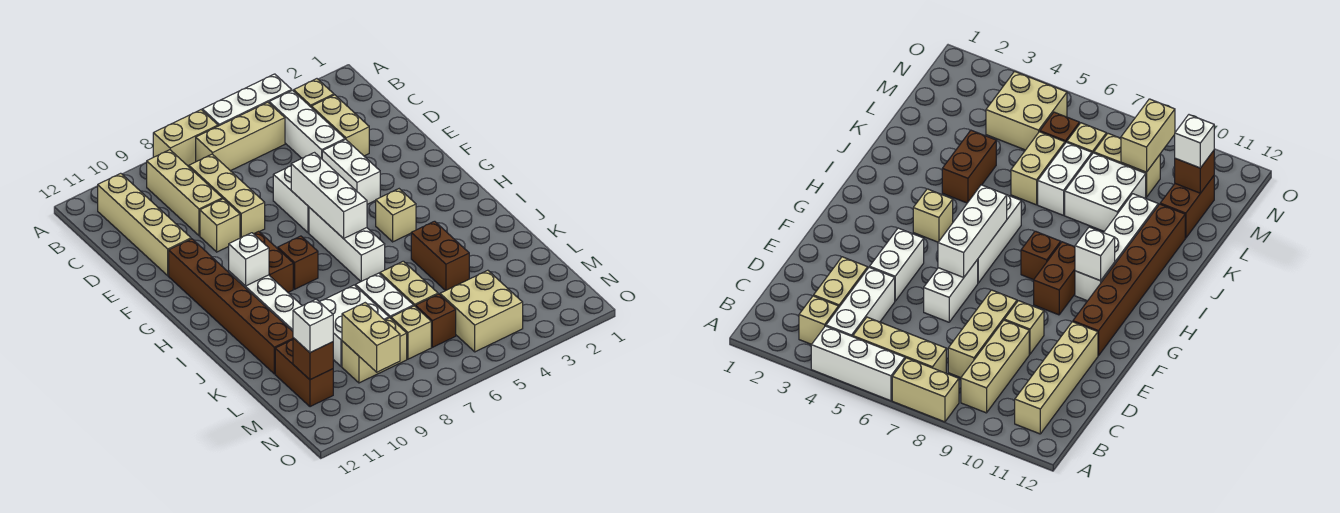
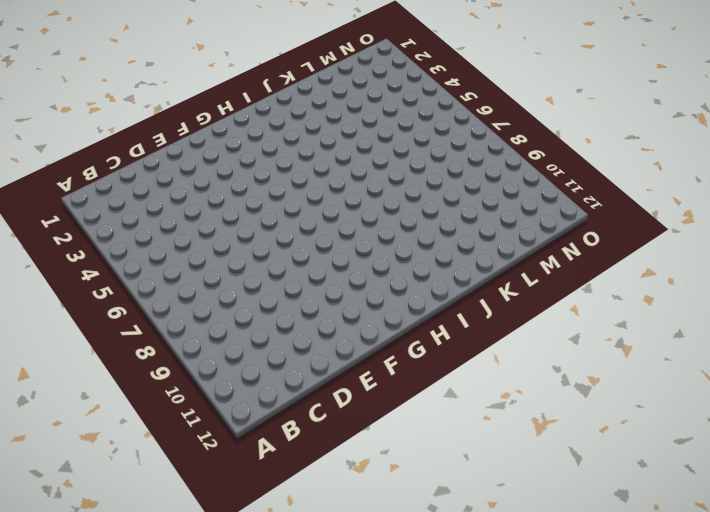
none -> white 1x3 brick [202,74,292,126]
none -> tan 1x2 brick [153,110,218,166]
none -> tan 1x1 brick [294,79,334,107]
none -> white 1x3 brick [269,90,345,159]

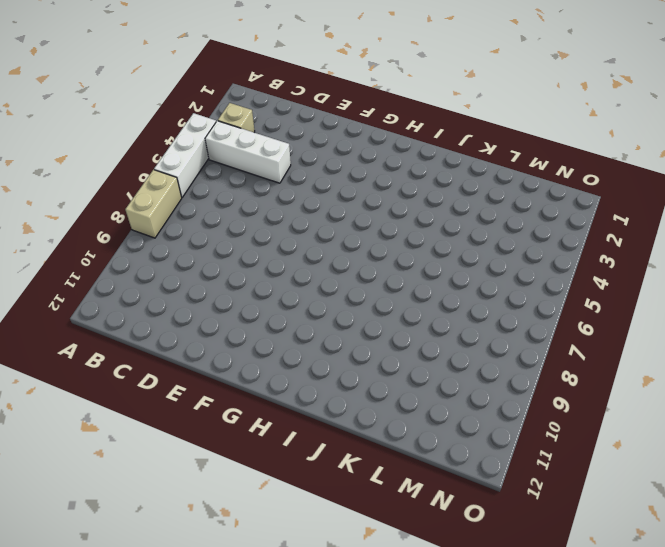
none -> tan 1x3 brick [196,102,285,171]
none -> tan 1x3 brick [147,150,222,236]
none -> tan 1x4 brick [98,173,191,276]
none -> tan 1x2 brick [311,95,369,156]

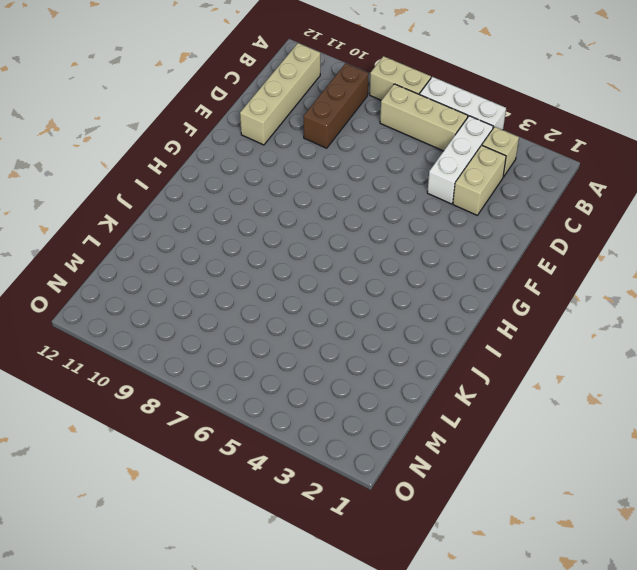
brown 1x3 brick [303,63,369,148] -> tan 1x3 brick [147,150,222,236]
none -> tan 1x3 brick [189,154,265,238]
none -> white 1x2 brick [322,139,380,204]
none -> white 1x2 brick [273,166,309,233]
none -> tan 1x1 brick [200,199,240,252]

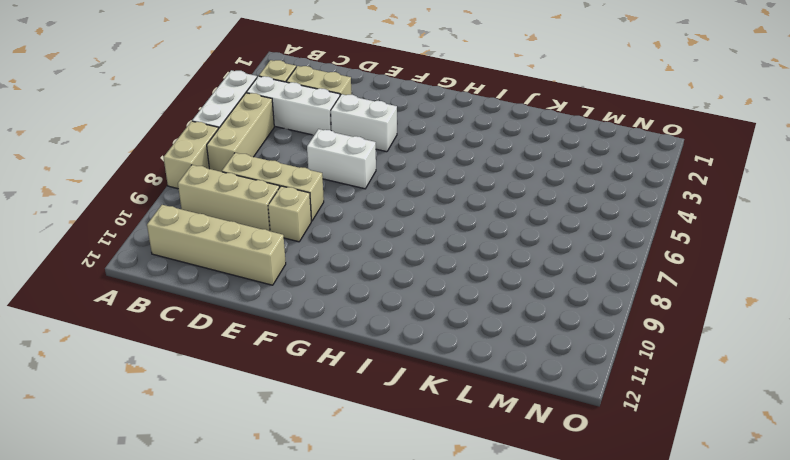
none -> brown 1x6 brick [169,239,293,374]
none -> white 1x3 brick [309,207,385,281]
none -> brown 1x2 brick [254,231,293,292]
none -> tan 1x1 brick [376,189,416,242]

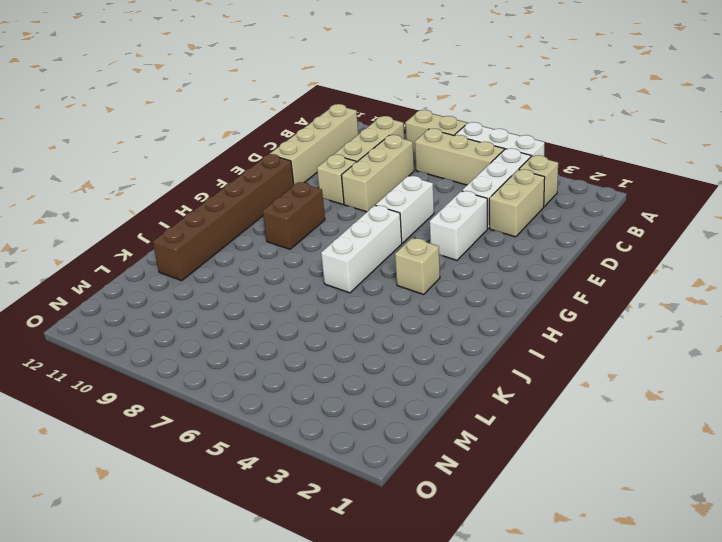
none -> brown 1x1 brick [278,236,318,289]
none -> white 1x4 brick [229,271,302,331]
none -> brown 1x2 brick [411,221,469,291]
none -> tan 1x2 brick [380,261,438,307]

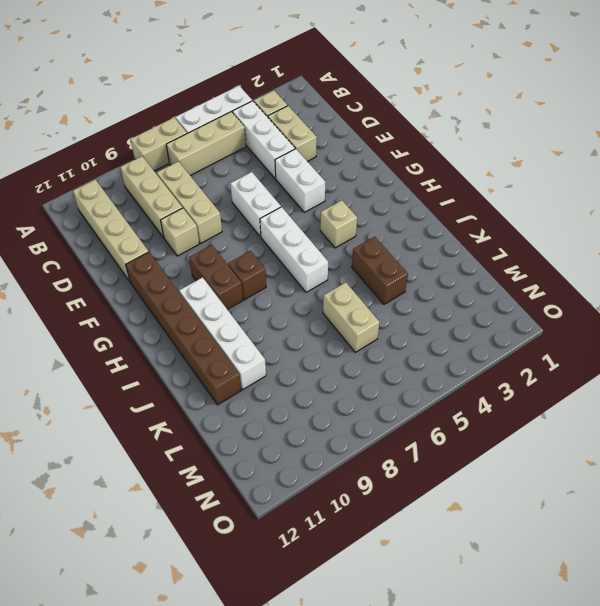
none -> white 1x2 brick [356,273,414,318]
none -> white 2x2 brick [320,285,389,367]
none -> brown 1x2 brick [275,340,333,407]
none -> tan 2x2 brick [440,270,523,352]

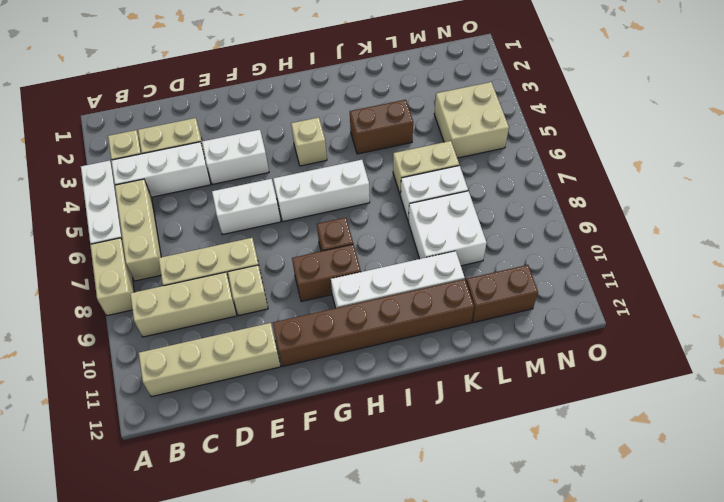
none -> brown 1x1 brick [416,294,456,347]
none -> tan 1x1 brick [391,306,431,359]
none -> tan 1x2 brick [342,318,407,383]
none -> white 1x3 brick [291,153,367,239]

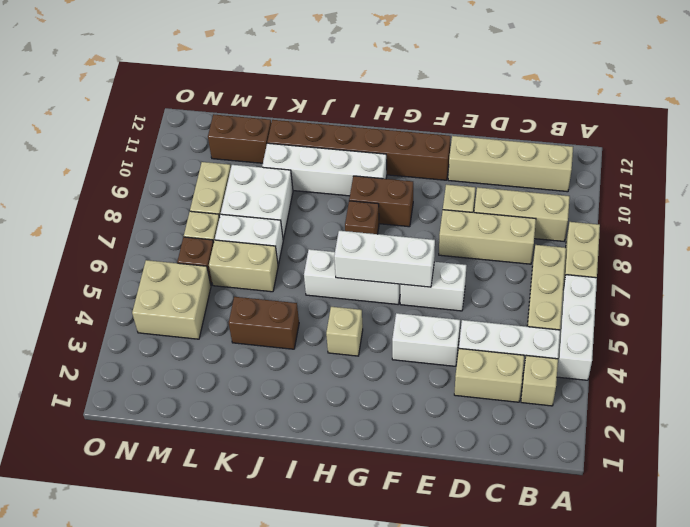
none -> white 1x1 brick [229,233,269,286]
none -> tan 1x2 brick [342,303,400,372]
none -> brown 1x1 brick [293,338,333,380]
none -> white 1x1 brick [293,299,333,353]

